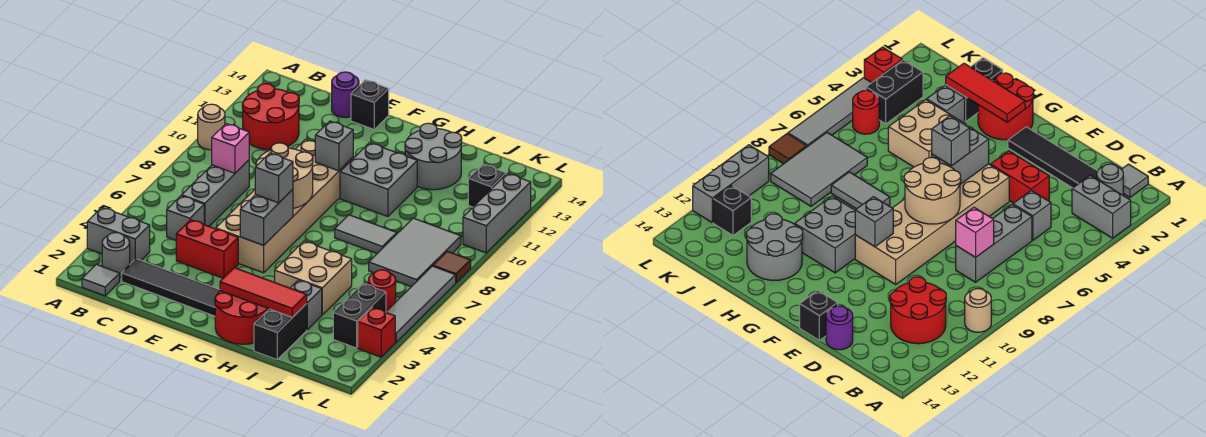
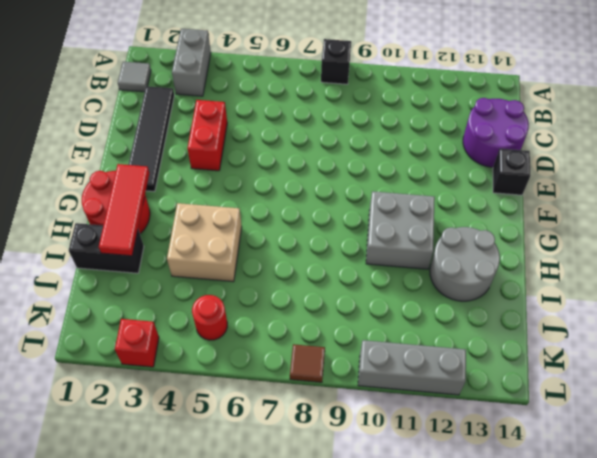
black 1x1 brick [321,39,351,84] -> black 1x1 brick moved to [468,164,506,207]
purple 2x2 round brick [463,98,529,167] -> purple 1x1 round brick [332,72,359,118]
none -> tan 1x1 round brick [198,104,225,150]
none -> grey 1x1 round brick [102,233,130,278]
none -> red 2x2 round brick [242,84,299,150]
none -> grey 1x1 brick [167,196,204,240]

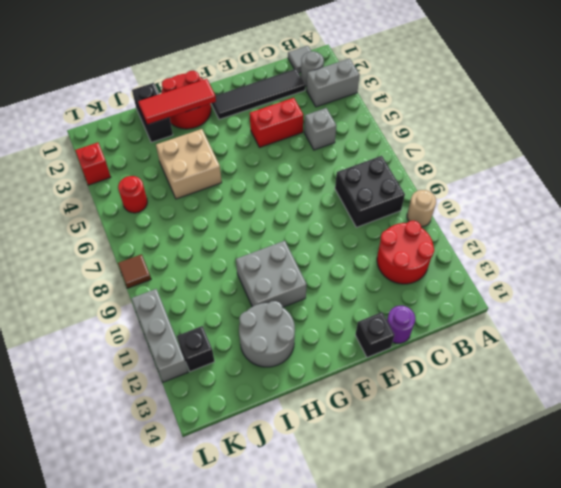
black 2x2 brick [335,156,405,227] -> grey 1x3 brick [182,160,249,226]
none -> tan 2x6 brick [216,139,353,273]
none -> grey 1x2 tile [335,215,397,253]
none -> grey 1x1 brick [291,280,322,330]
none -> grey 2x3 tile [369,218,461,287]

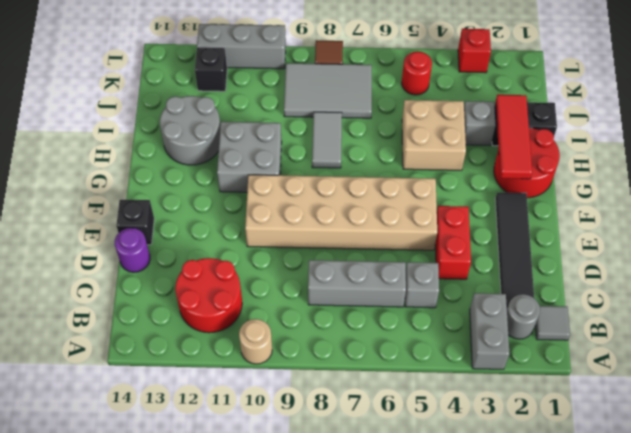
none -> black 1x2 brick [333,283,386,348]
none -> grey 1x4 tile [386,266,456,342]
none -> pink 1x1 brick [212,124,249,173]
none -> tan 2x2 round brick [256,143,313,208]

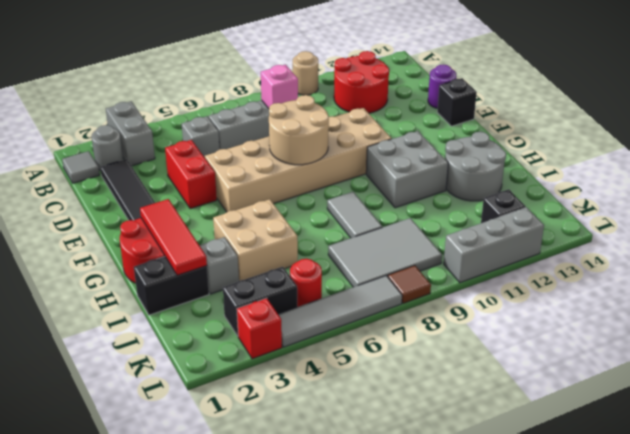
none -> grey 1x2 brick [240,189,293,245]
none -> grey 1x1 brick [315,121,353,171]
none -> grey 1x1 brick [255,153,293,203]

